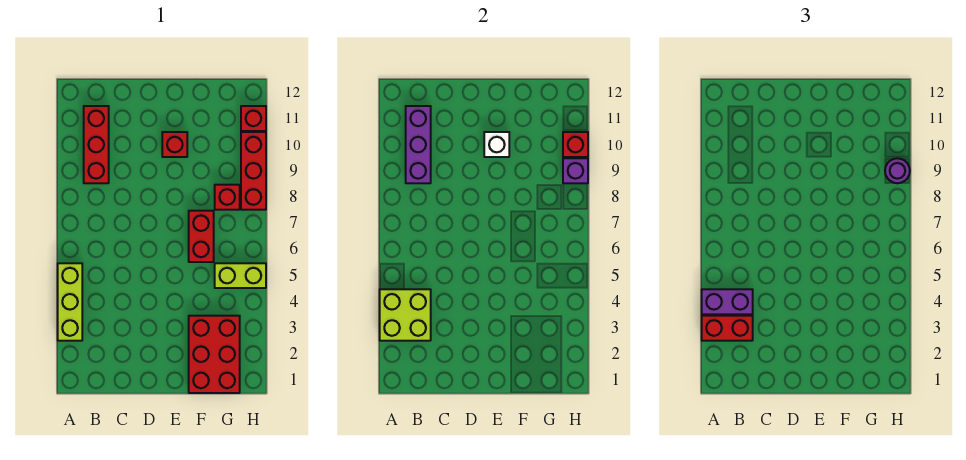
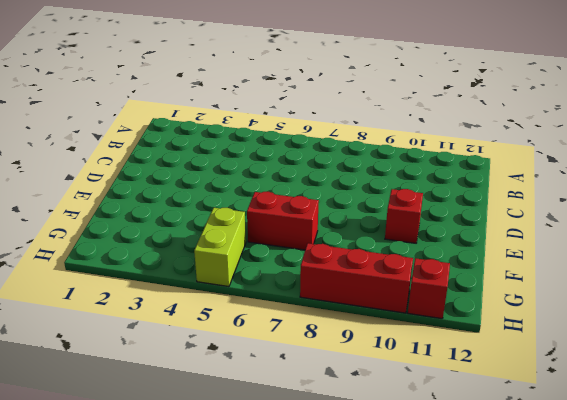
none -> lime 1x3 brick [58,263,82,341]
none -> red 1x3 brick [84,106,109,183]
none -> red 2x3 brick [189,316,240,393]

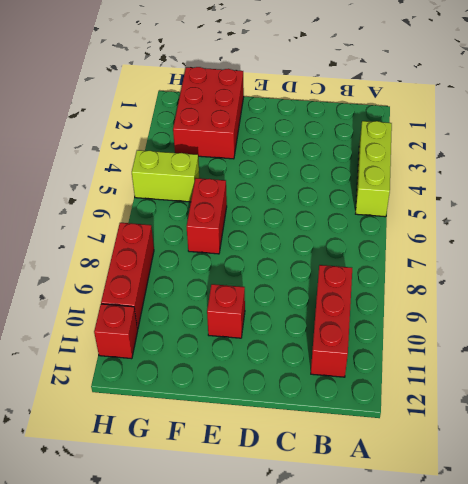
none -> red 1x1 brick [215,185,240,210]
none -> lime 2x2 brick [380,289,431,341]
none -> purple 1x3 brick [406,106,431,183]

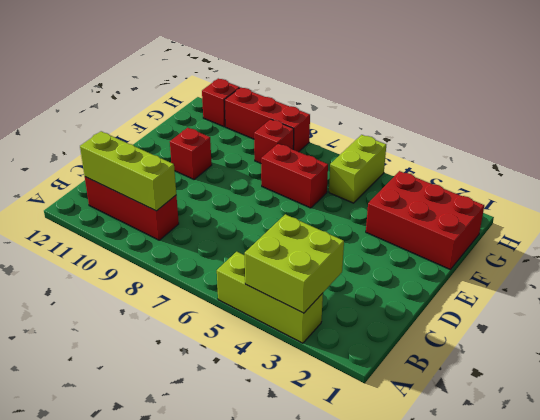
lime 1x3 brick [80,131,176,211] -> purple 1x3 brick [406,106,431,183]
none -> white 1x1 brick [484,132,509,157]
none -> purple 1x1 brick [563,158,588,183]
none -> red 1x1 brick [563,132,588,157]

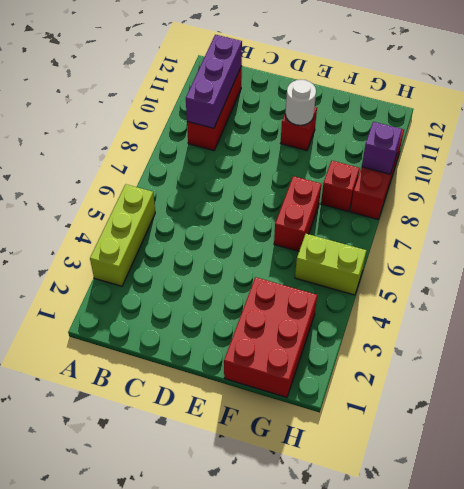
white 1x1 round brick [285,80,316,125] -> white 1x1 brick [484,132,509,157]
none -> red 1x1 brick [241,106,266,131]
none -> lime 2x2 brick [380,289,431,341]
none -> red 1x1 brick [563,132,588,157]

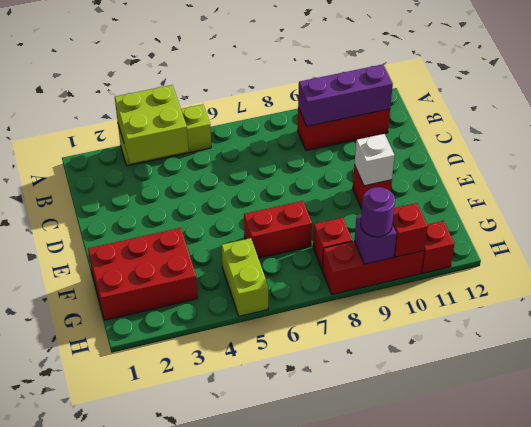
none -> red 1x2 brick [702,316,753,341]
none -> purple 1x2 brick [702,289,753,314]

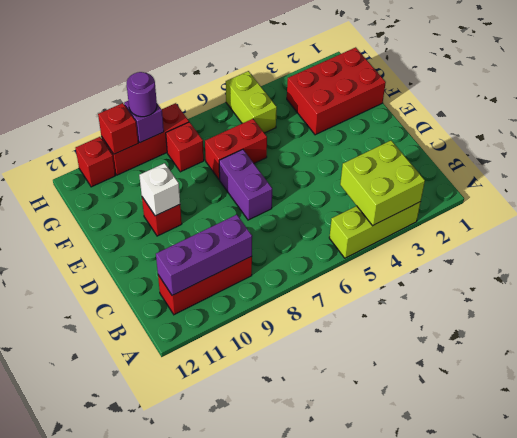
purple 1x2 brick [219,149,272,220] -> purple 1x2 brick moved to [702,289,753,314]
none -> red 1x2 brick [702,316,753,341]

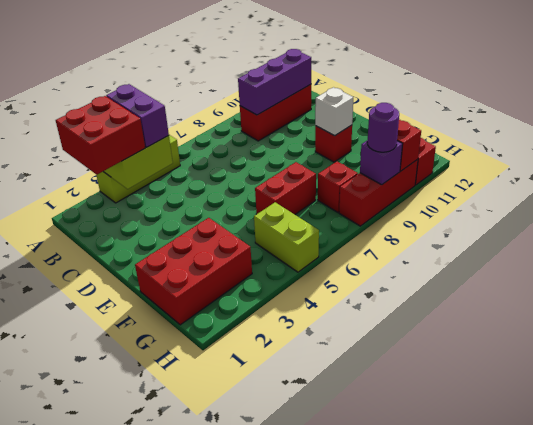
red 2x2 brick [56,96,145,175] -> red 1x2 brick [702,316,753,341]

